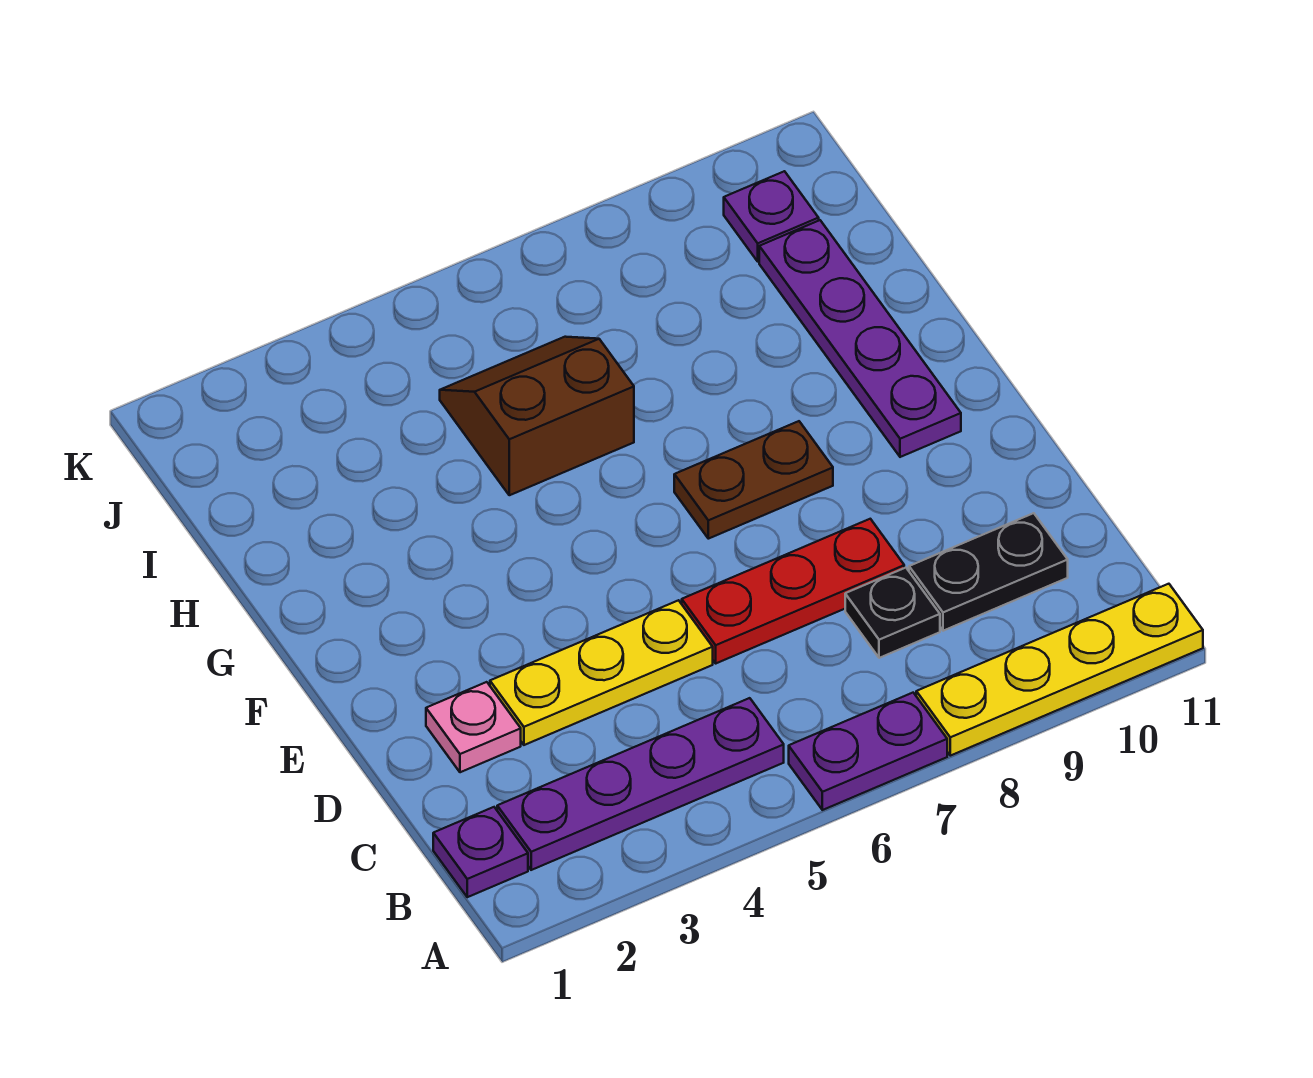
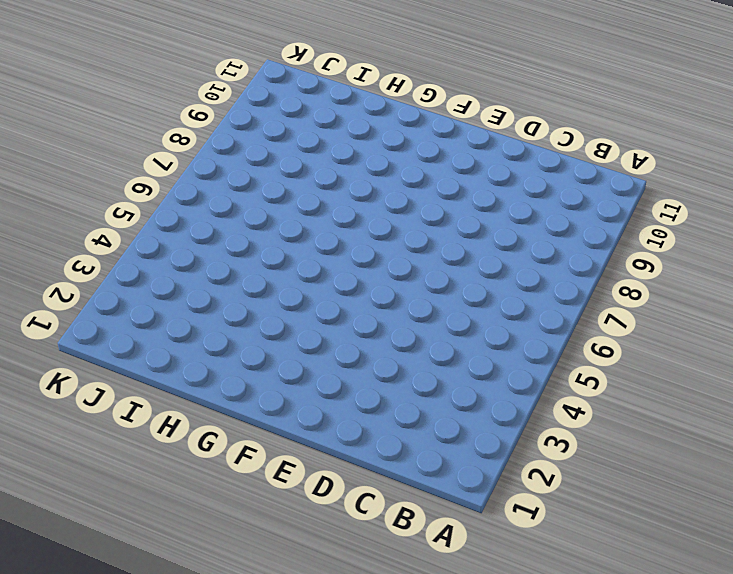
none -> purple 1x2 plate [789,693,947,810]
none -> yellow 1x4 plate [916,584,1203,756]
none -> purple 1x1 plate [433,807,528,897]

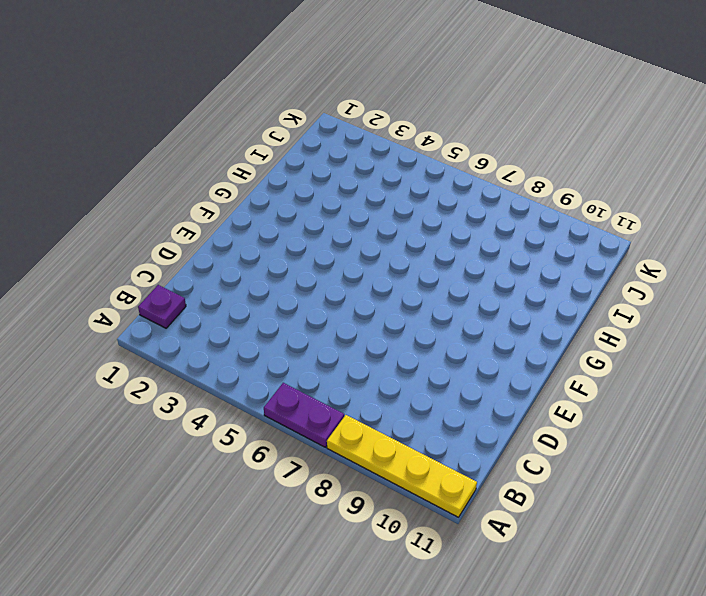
none -> purple 1x4 plate [497,698,784,870]
none -> black 1x1 plate [845,568,940,658]
none -> black 1x2 plate [909,513,1068,631]

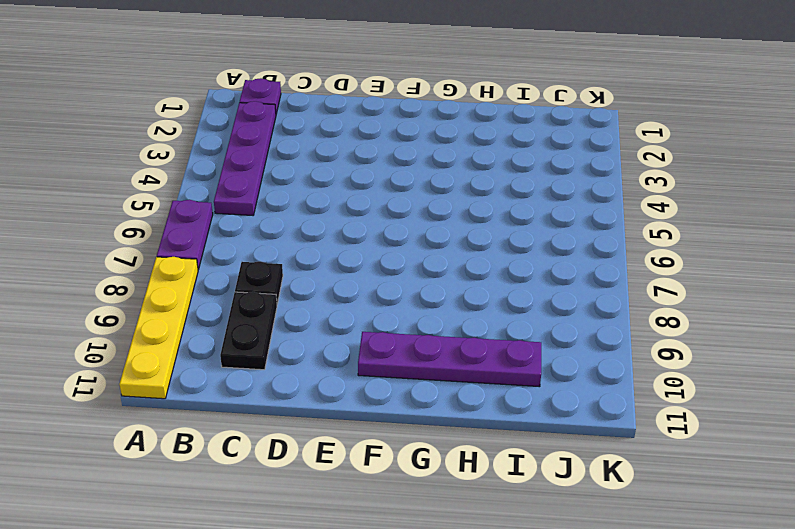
none -> pink 1x1 plate [426,682,521,772]
none -> yellow 1x3 plate [490,600,713,745]
none -> red 1x3 plate [682,519,904,663]

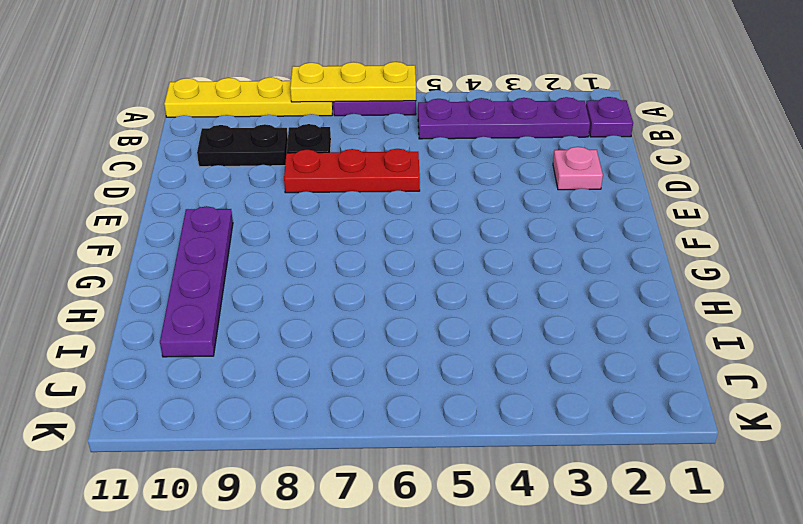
yellow 1x3 plate [290,62,416,102] -> yellow 1x3 plate moved to [490,600,713,745]
none -> brown 1x2 plate [674,421,833,539]
none -> brown 2x2 slope [440,337,634,495]
none -> purple 1x1 plate [724,171,819,261]

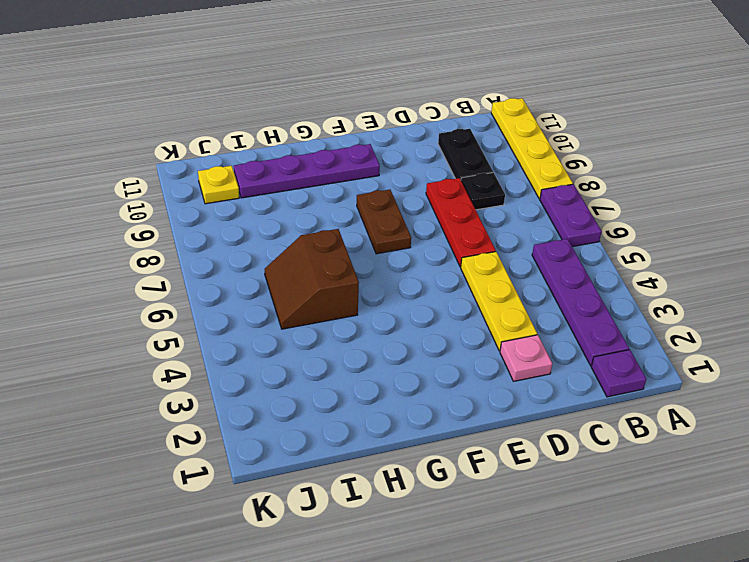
yellow 1x1 plate [198,166,239,204] -> purple 1x1 plate [724,171,819,261]

